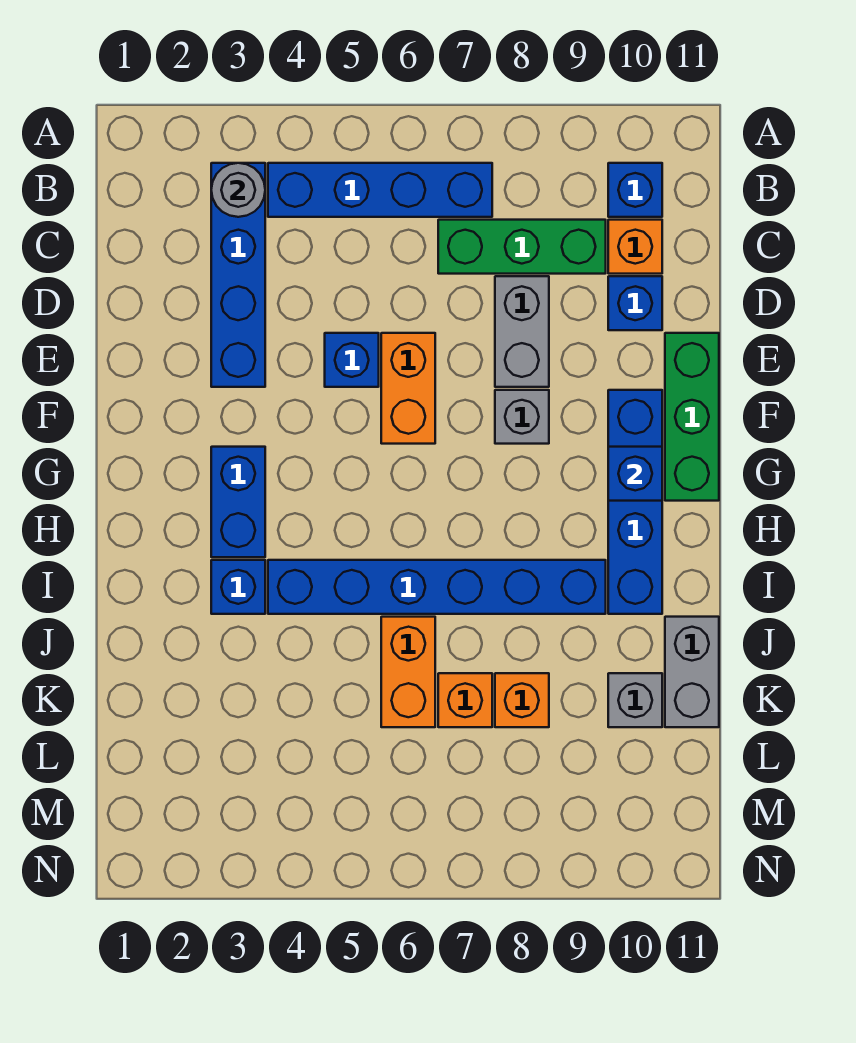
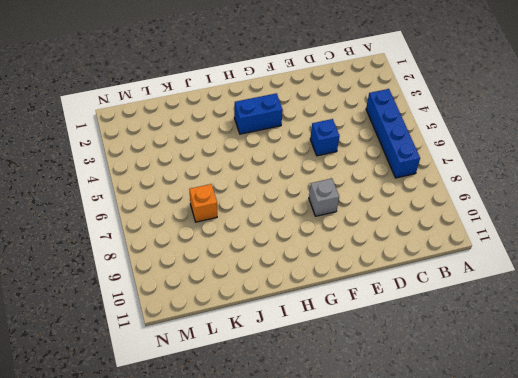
none -> blue 1x4 brick [211,163,265,387]
none -> blue 1x1 brick [608,163,662,217]
none -> green 1x3 brick [438,220,606,274]

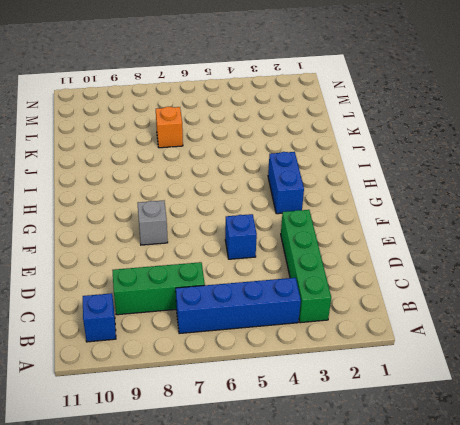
green 1x4 brick [281,210,331,323] -> blue 1x4 brick [211,163,265,387]
none -> orange 1x1 brick [608,220,662,274]
none -> grey 1x2 brick [495,276,549,387]
none -> blue 1x1 brick [608,276,662,330]

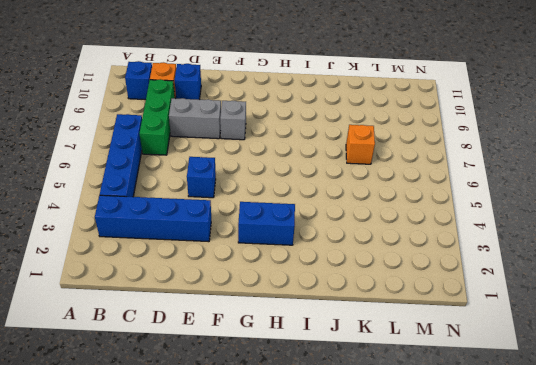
none -> orange 1x2 brick [381,333,435,444]
none -> green 1x3 brick [665,333,719,501]
none -> blue 1x4 brick [608,390,662,614]

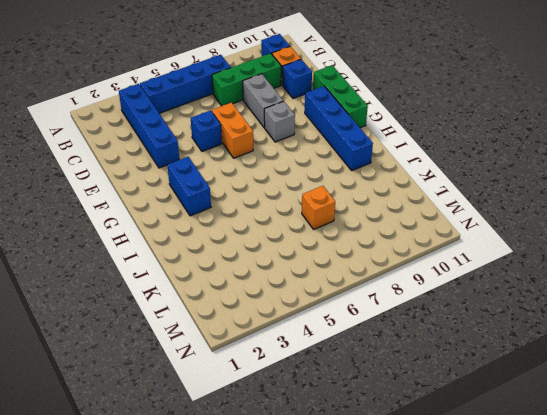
none -> blue 1x1 brick [211,560,265,614]
none -> blue 1x6 brick [268,560,606,614]
none -> orange 1x2 brick [381,617,435,727]

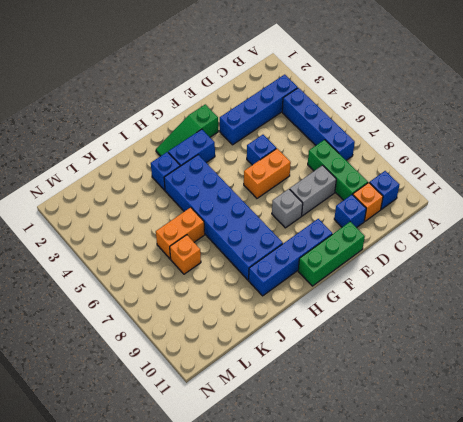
green 1x3 slope [156,104,218,156] -> none
blue 2x6 brick [164,155,283,280] -> blue 1x6 brick [268,560,606,614]
none -> grey 1x2 brick [665,617,719,727]
none -> orange 1x1 brick [495,673,549,727]
none -> grey 1x1 brick [608,673,662,727]

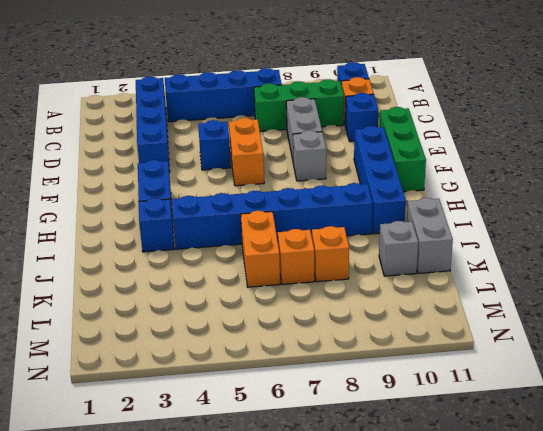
none -> grey 1x1 round brick [211,163,265,217]
none -> blue 1x1 brick [608,447,662,501]

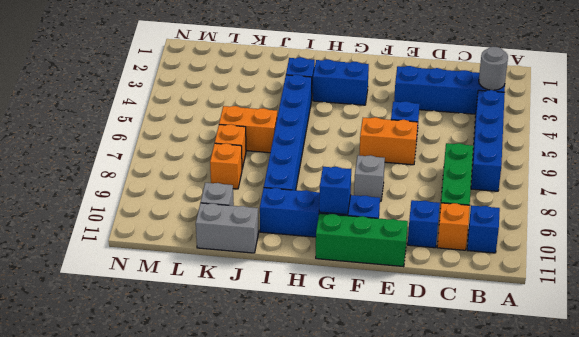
none -> grey 1x2 brick [495,276,549,387]

